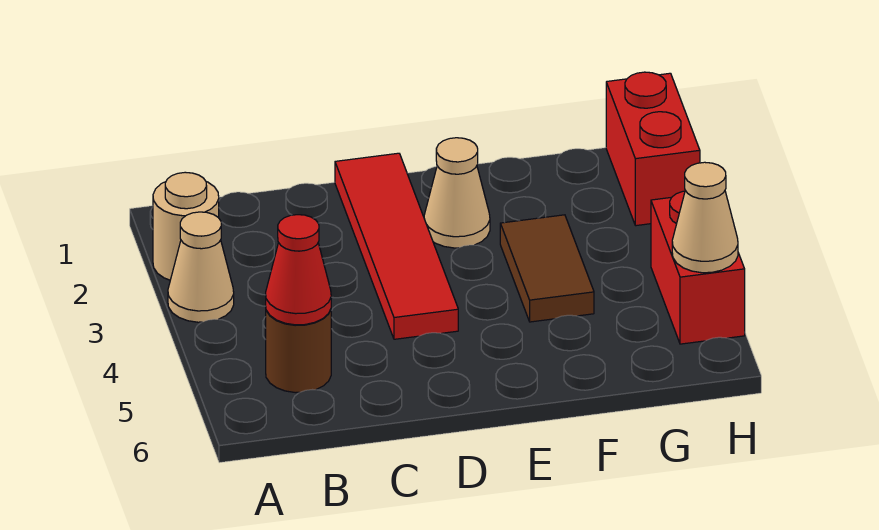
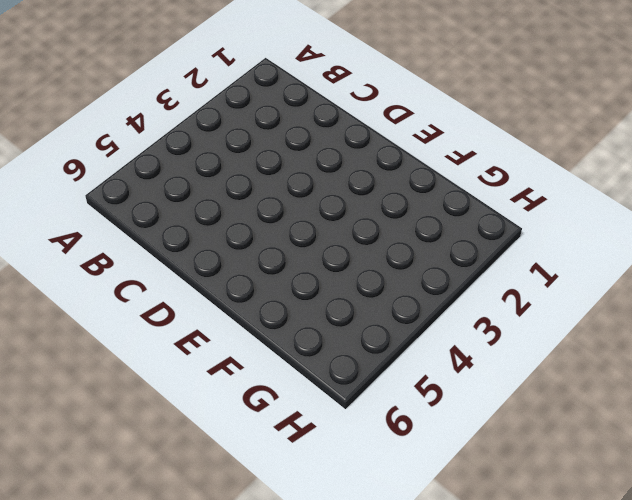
none -> tan 1x1 round brick [153,172,219,280]
none -> tan 1x1 cone [168,212,234,322]

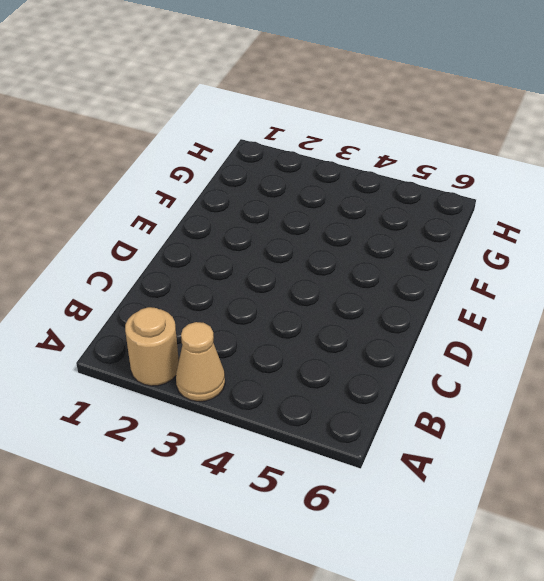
none -> brown 1x1 round brick [266,310,331,393]
none -> red 1x4 tile [335,153,458,339]

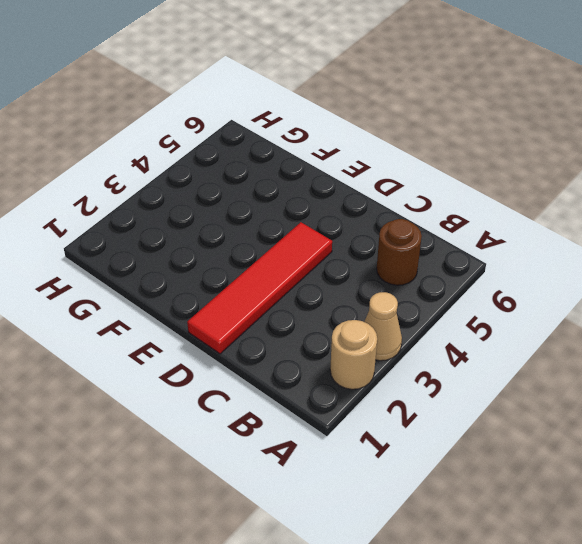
none -> tan 1x1 cone [424,138,490,248]
none -> brown 1x2 tile [500,215,594,322]

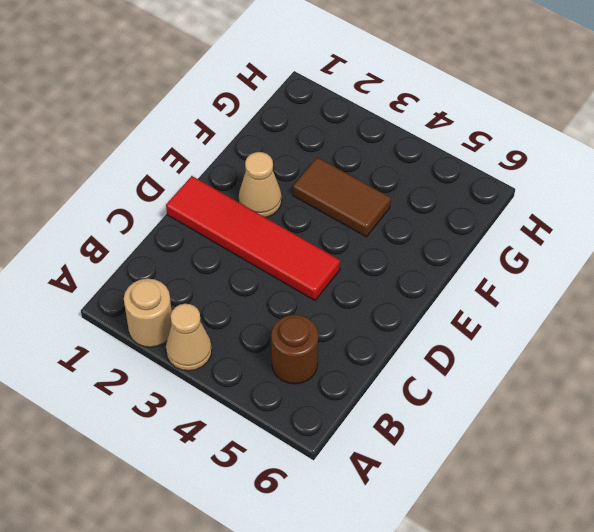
none -> red 1x2 brick [606,72,700,226]
none -> red 1x2 brick [651,191,745,344]

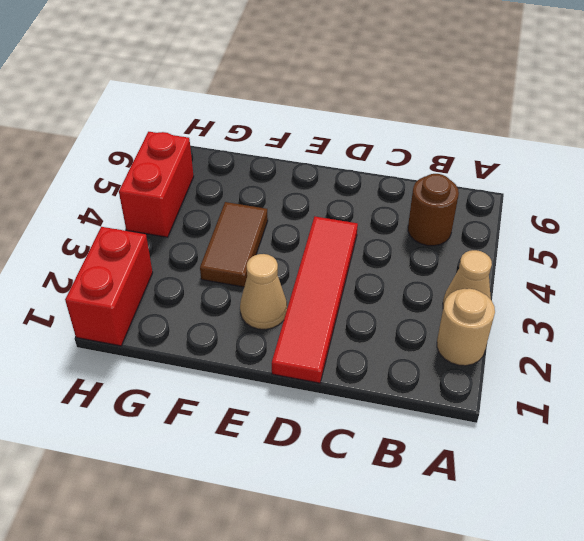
none -> red 1x1 cone [266,215,331,325]
none -> tan 1x1 cone [672,162,738,273]

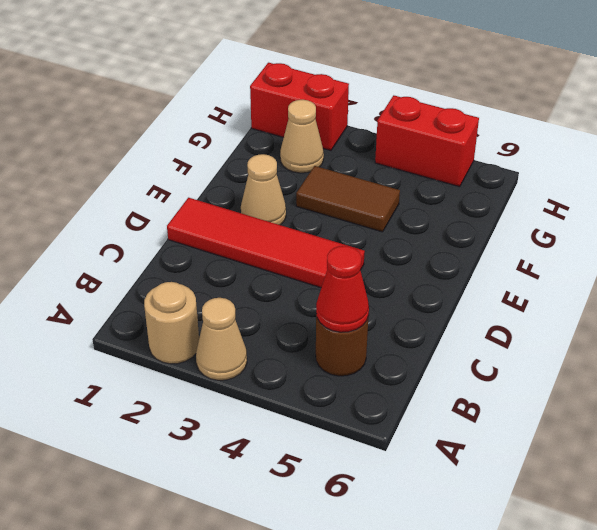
tan 1x1 cone [280,100,324,173] -> tan 1x1 cone moved to [672,162,738,273]

